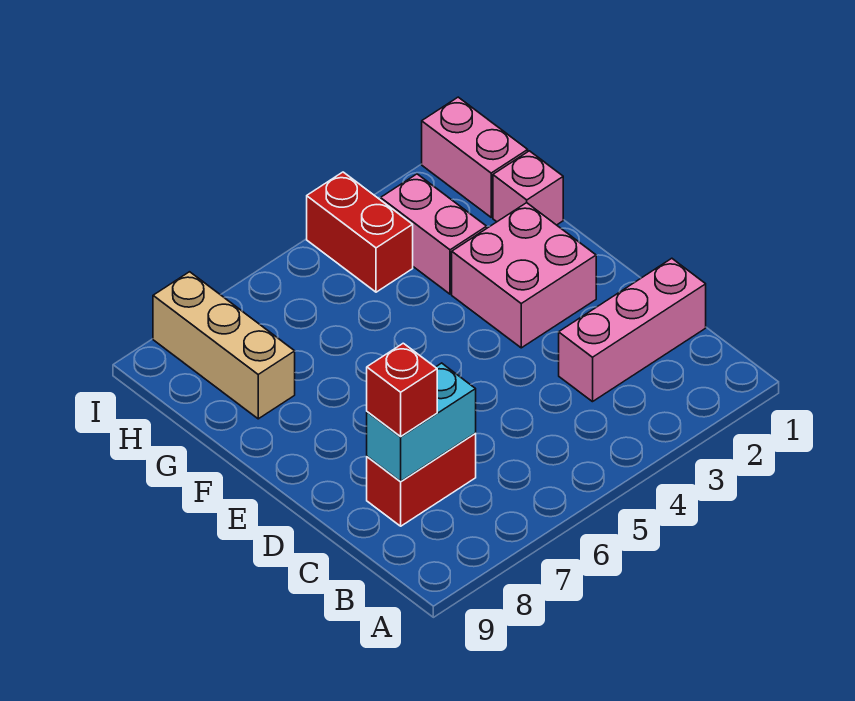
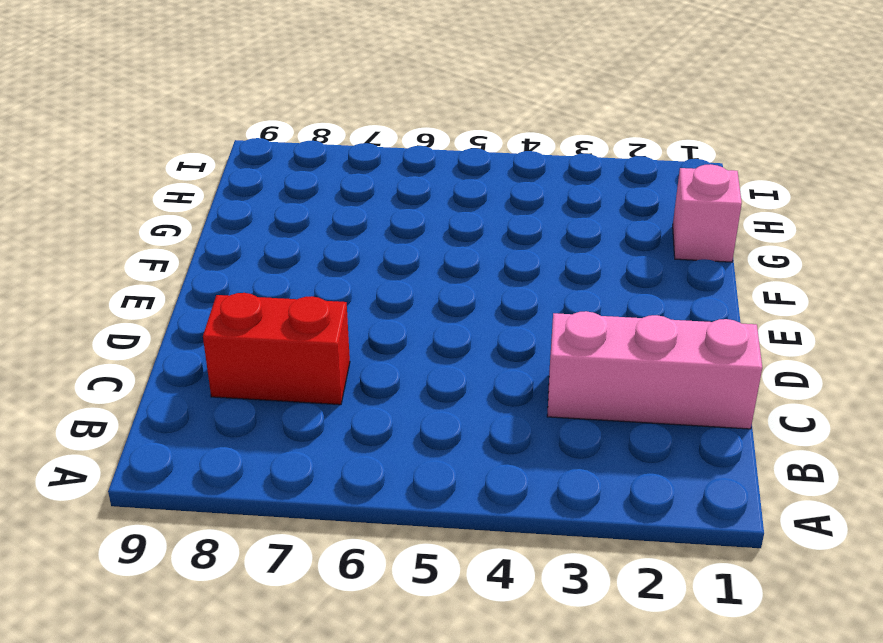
none -> pink 2x2 brick [452,203,596,348]
none -> pink 1x2 brick [381,174,487,294]

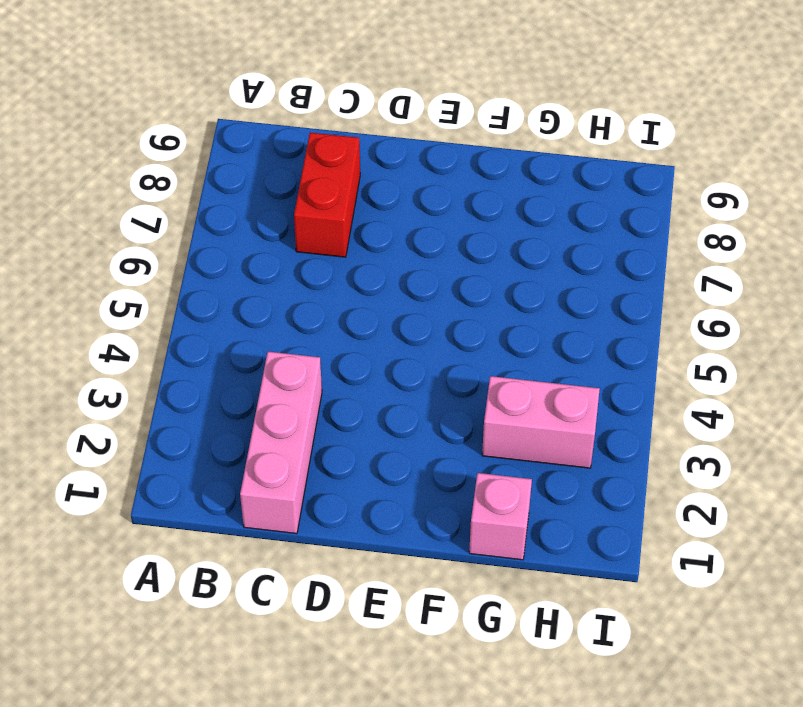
none -> pink 2x2 brick [452,203,596,348]
none -> tan 1x3 brick [153,272,295,419]

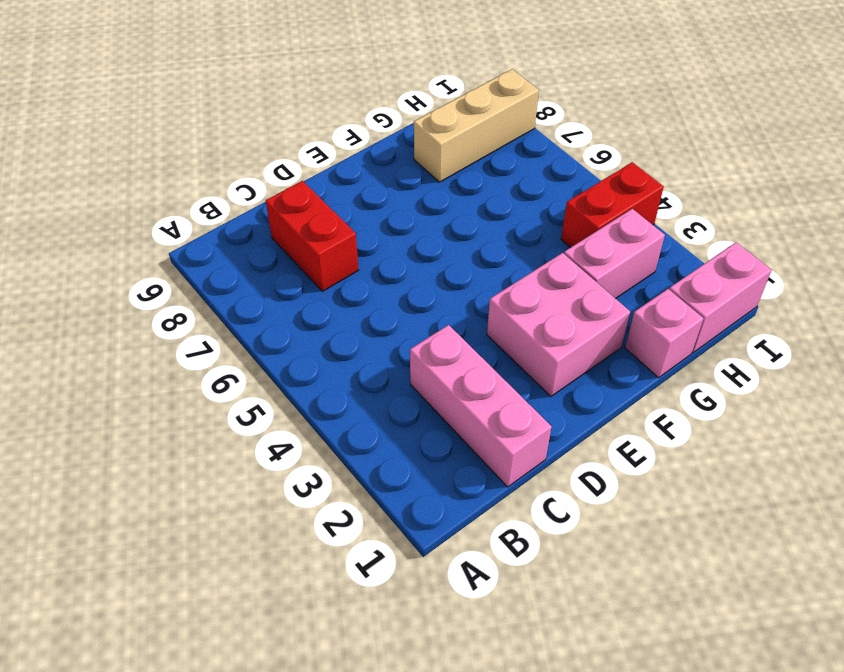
none -> cyan 1x2 brick [367,363,476,482]
none -> red 1x1 brick [367,343,437,436]

